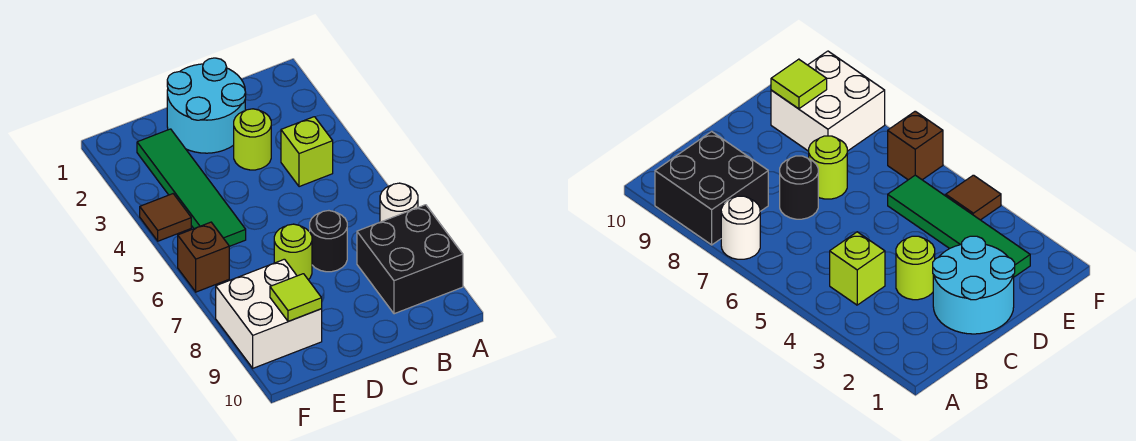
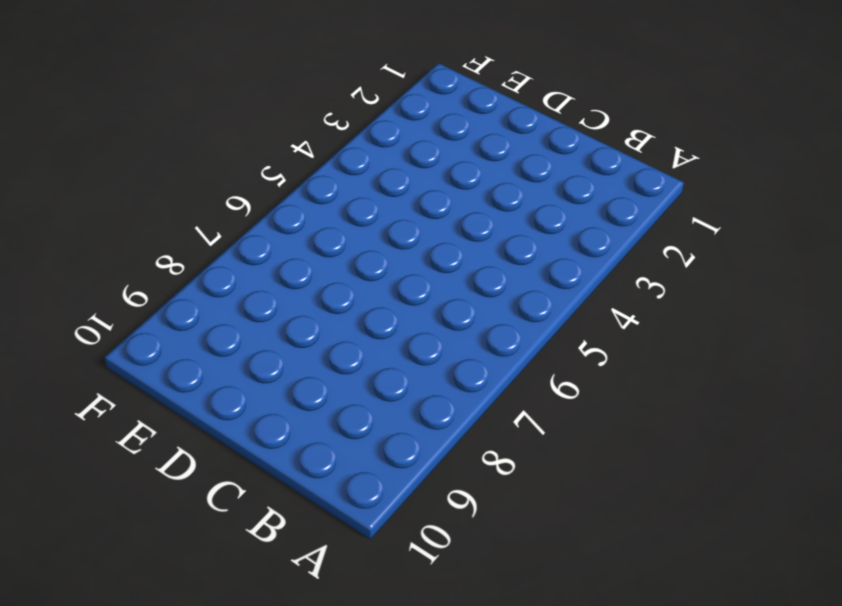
none -> white 1x1 round brick [380,183,418,222]
none -> black 2x2 brick [357,205,463,314]
none -> lime 1x1 brick [281,117,333,187]

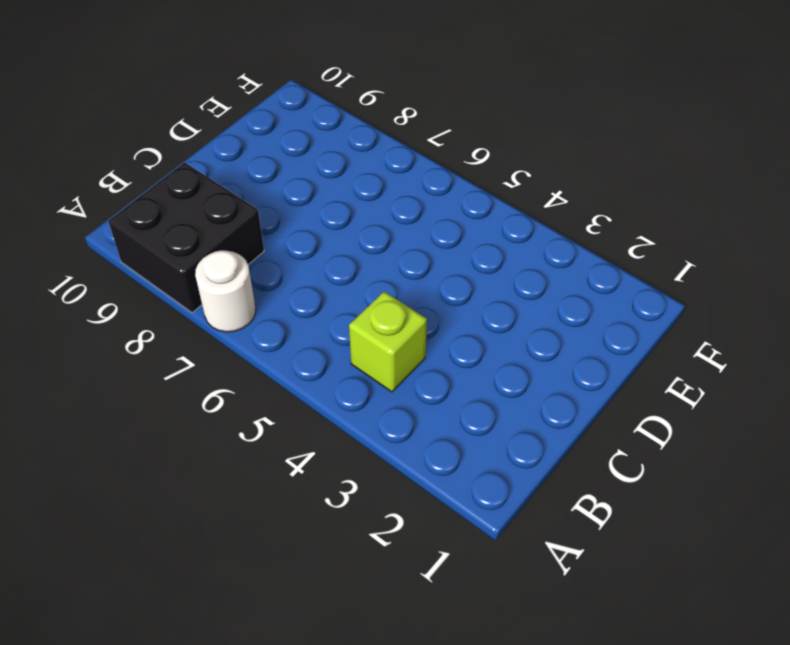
none -> cyan 2x2 round brick [167,58,246,153]
none -> lime 1x1 round brick [234,109,271,170]
none -> black 1x1 round brick [310,211,347,272]

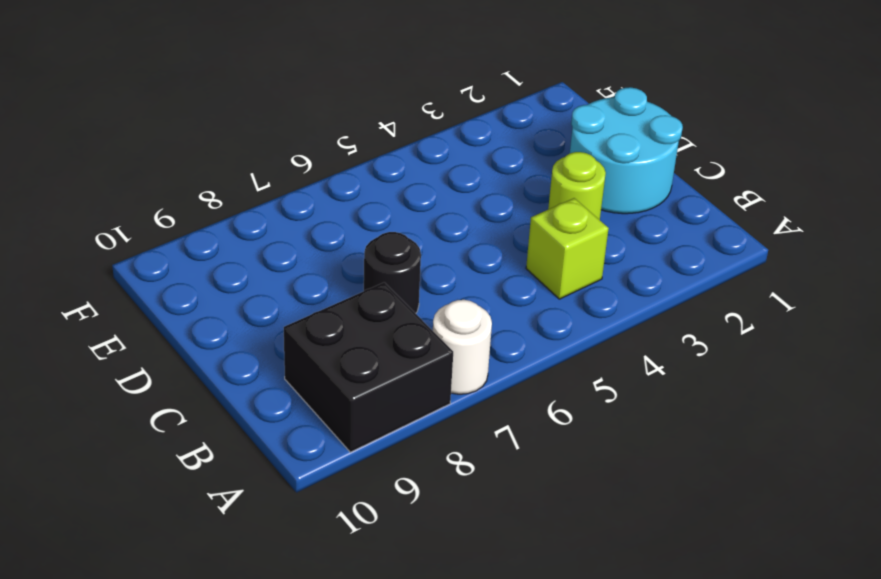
none -> lime 1x1 round brick [274,224,312,280]
none -> green 1x4 tile [137,129,246,246]
none -> white 2x2 brick [216,259,322,368]

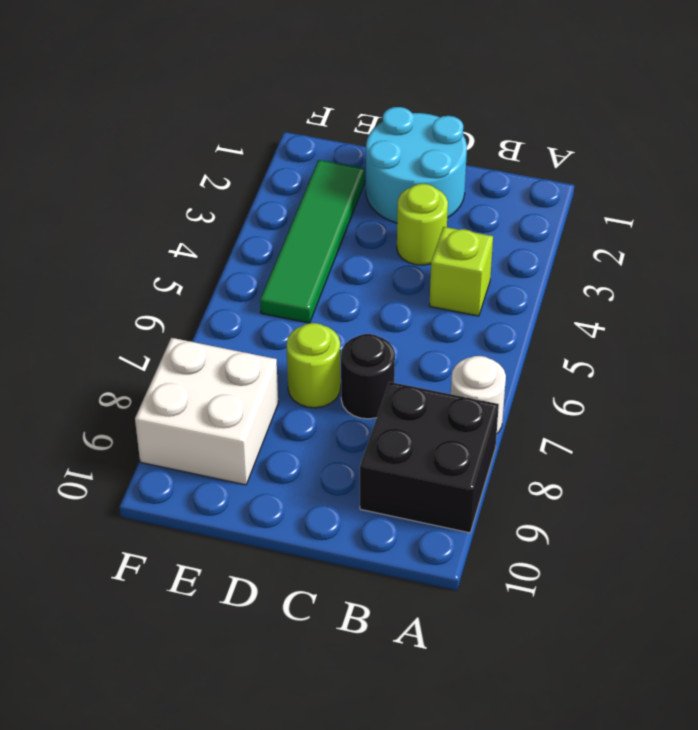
none -> brown 1x1 tile [140,194,191,241]
none -> brown 1x1 brick [178,222,229,292]
none -> lime 1x1 tile [270,274,322,321]

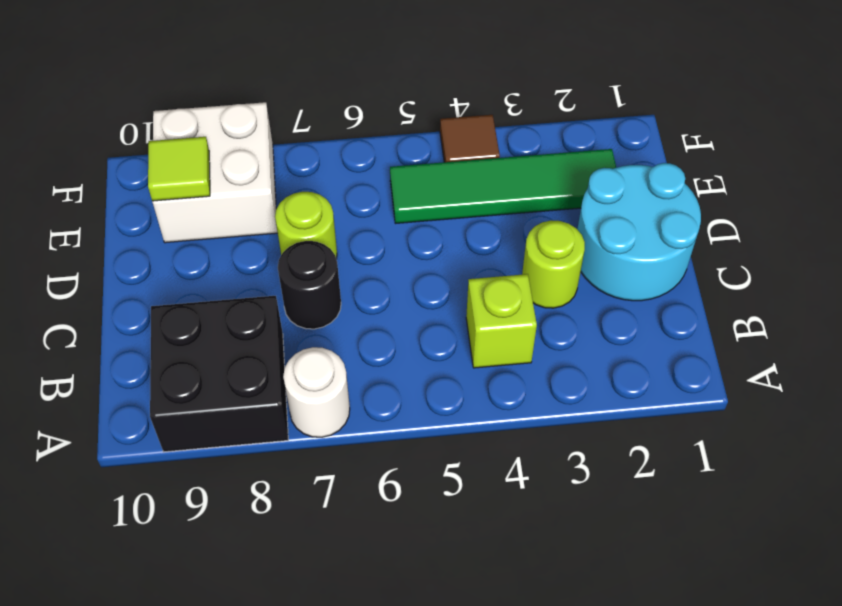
none -> brown 1x1 brick [178,222,229,292]

